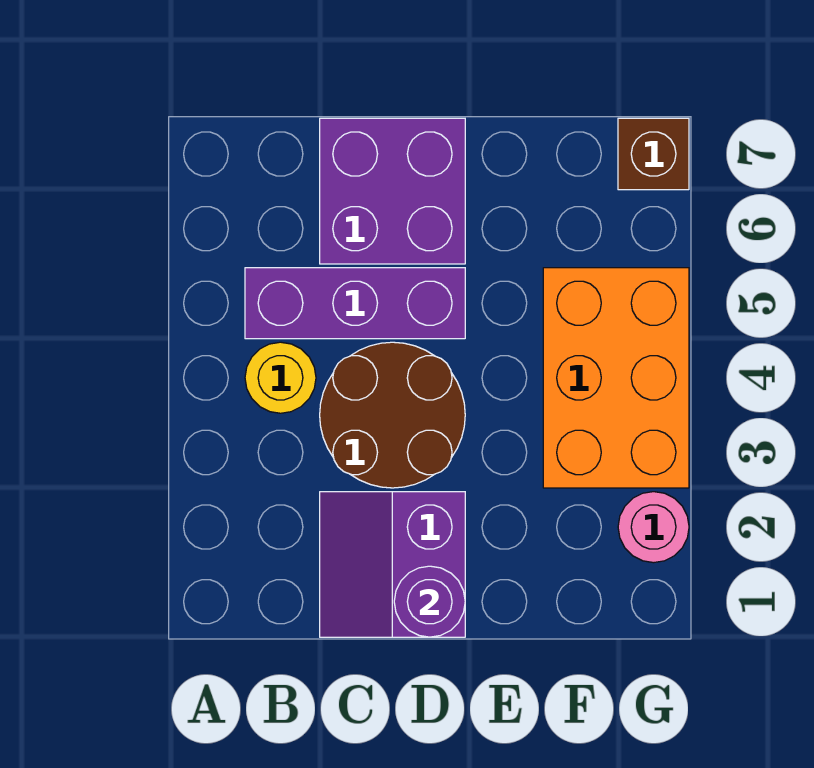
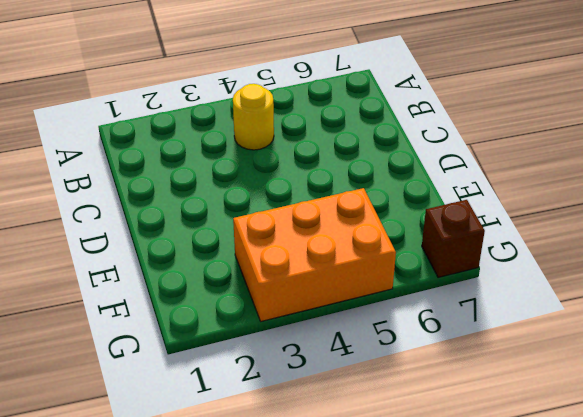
none -> purple 1x3 brick [245,268,465,339]
none -> purple 2x2 slope [320,492,465,637]

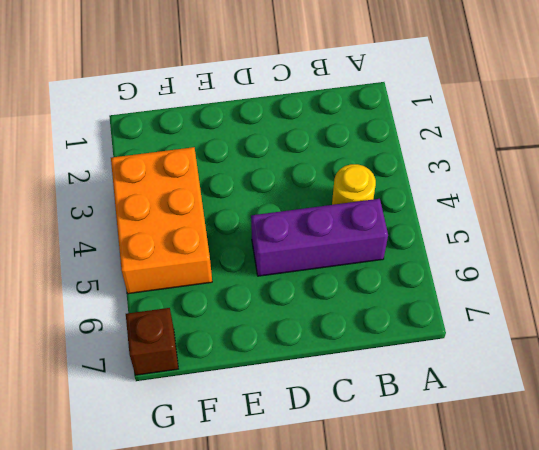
none -> purple 2x2 slope [320,492,465,637]
none -> brown 2x2 round brick [320,342,465,488]

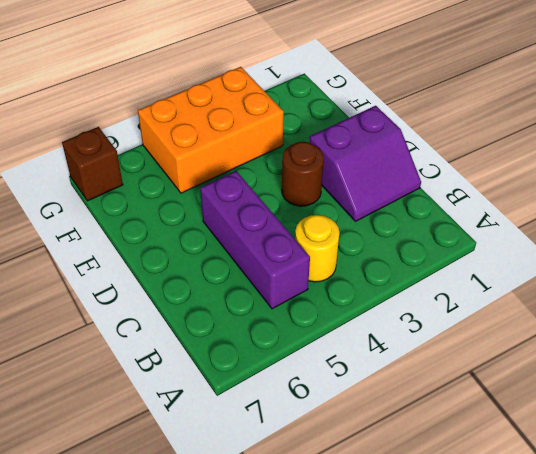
brown 1x1 round brick [282,142,324,206] -> brown 2x2 round brick [320,342,465,488]
none -> purple 2x2 brick [320,118,465,264]
none -> pink 1x1 round brick [618,492,689,563]

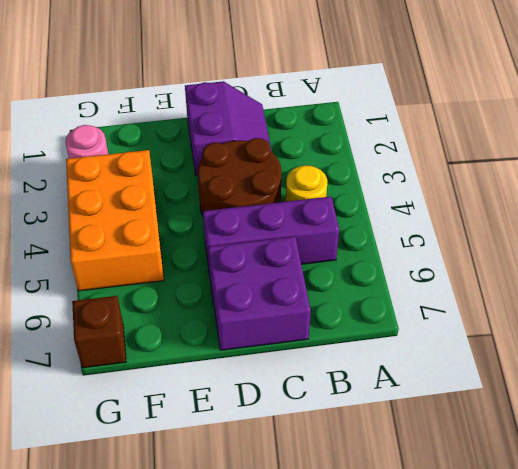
none -> purple 1x1 round brick [394,566,465,637]

